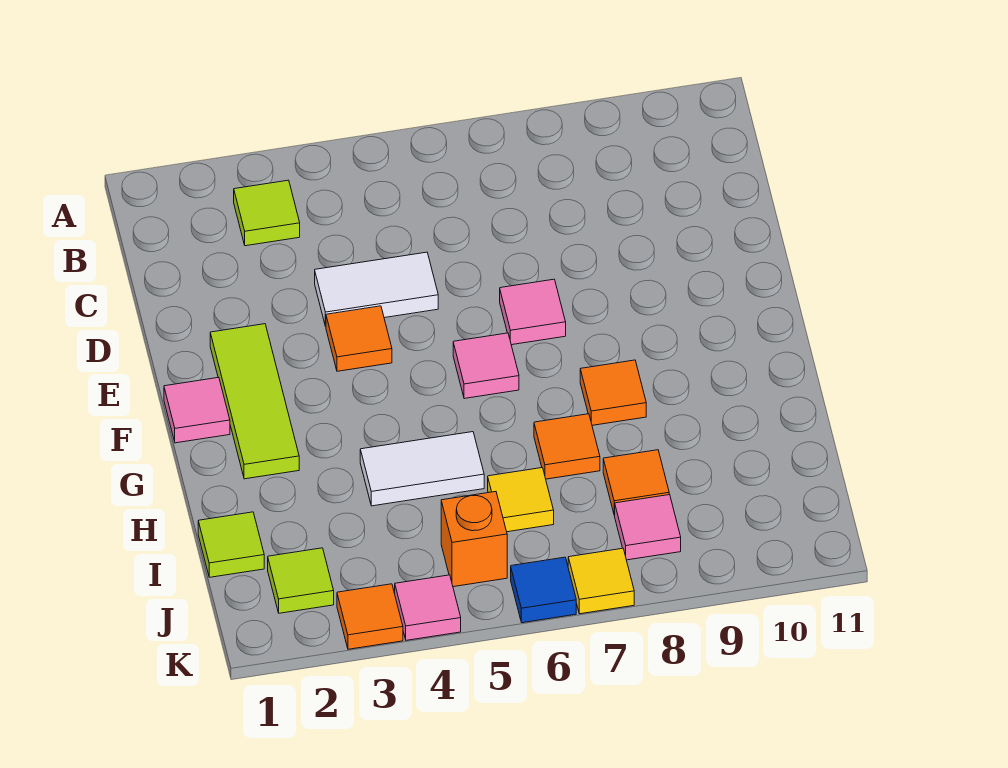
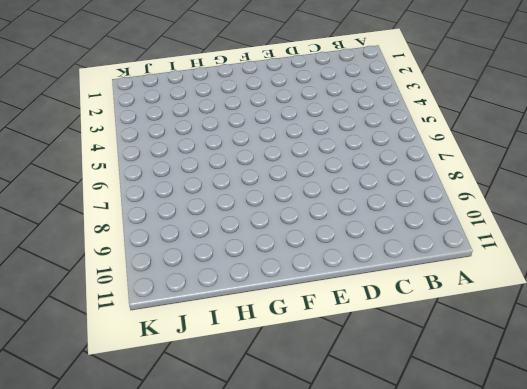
none -> lime 1x1 tile [234,180,300,246]
none -> white 1x2 tile [315,252,438,326]
none -> lime 1x3 tile [210,324,299,479]

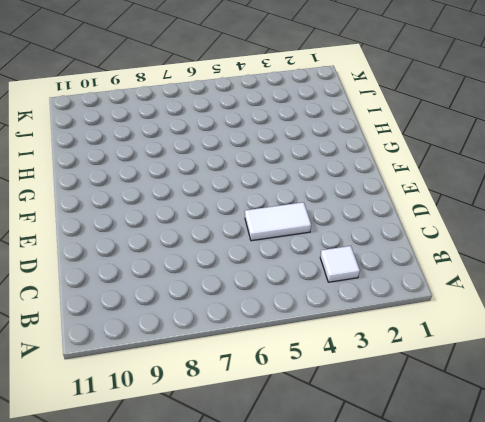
white 1x1 tile [320,246,360,282] -> lime 1x1 tile [234,180,300,246]
none -> lime 1x3 tile [210,324,299,479]
none -> orange 1x1 tile [326,306,392,371]
none -> pink 1x1 tile [500,279,566,345]

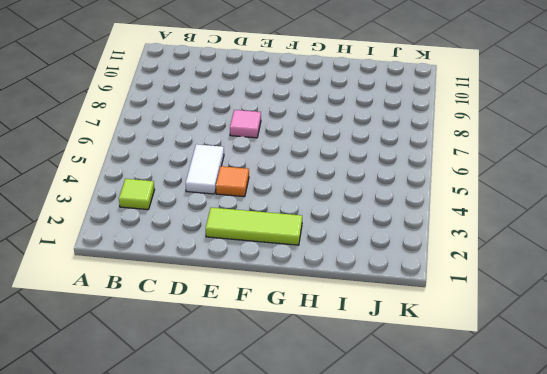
none -> pink 1x1 tile [164,377,230,443]
none -> pink 1x1 tile [453,333,519,399]
none -> orange 1x1 tile [580,360,646,425]

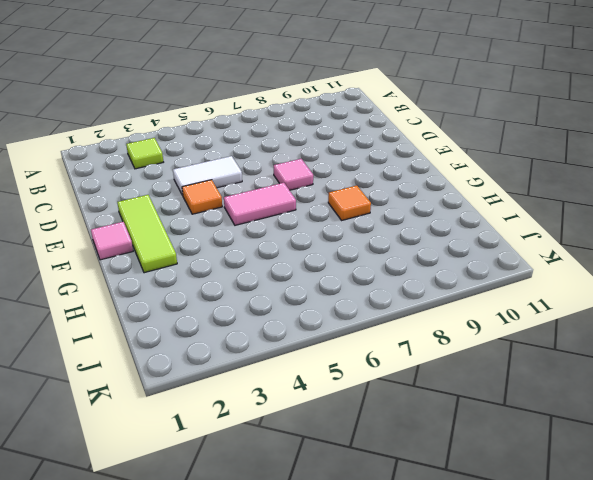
pink 1x2 tile [224,183,296,225] -> pink 1x1 tile [453,333,519,399]
none -> white 1x2 tile [360,432,484,506]
none -> orange 1x1 tile [534,414,600,479]
none -> lime 1x1 tile [198,512,264,577]

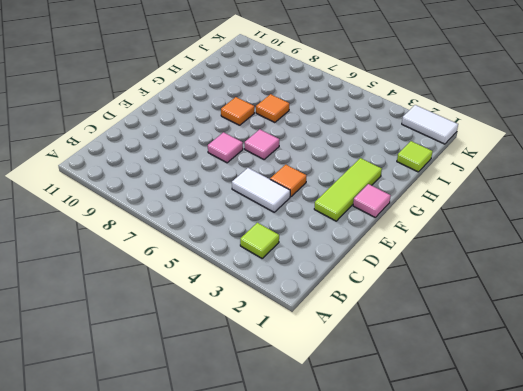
white 1x2 tile [402,105,458,144] -> white 1x2 tile moved to [360,432,484,506]
none -> yellow 1x1 tile [488,468,554,532]
none -> orange 1x1 tile [603,450,669,515]
none -> lime 1x1 tile [268,548,334,613]

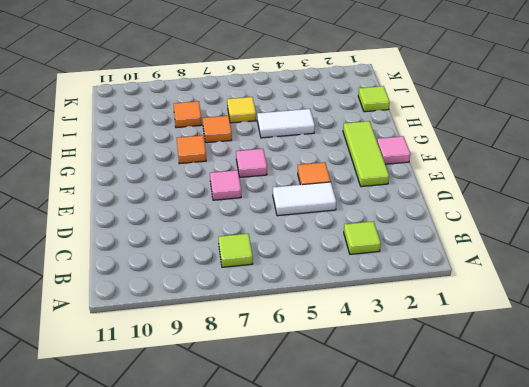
lime 1x1 tile [219,234,253,267] -> lime 1x1 tile moved to [268,548,334,613]
none -> orange 1x1 brick [441,492,507,587]
none -> pink 1x1 tile [615,495,681,560]
none -> orange 1x1 tile [337,584,403,649]

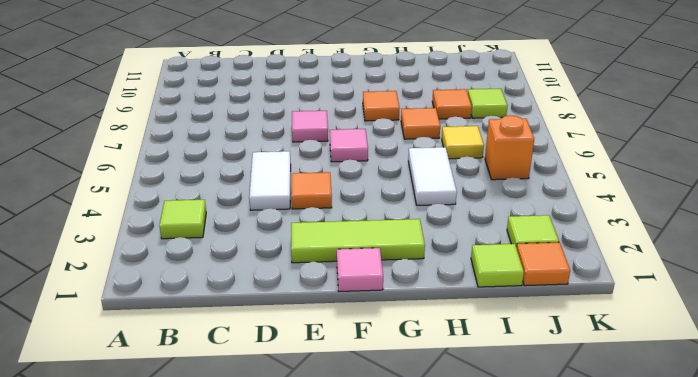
orange 1x1 tile [517,242,570,286] -> orange 1x1 tile moved to [337,584,403,649]
lime 1x1 tile [468,89,508,118] -> pink 1x1 tile [615,495,681,560]
none -> pink 1x1 tile [395,575,461,640]
none -> blue 1x1 tile [511,557,576,623]
none -> yellow 1x1 tile [568,548,634,614]

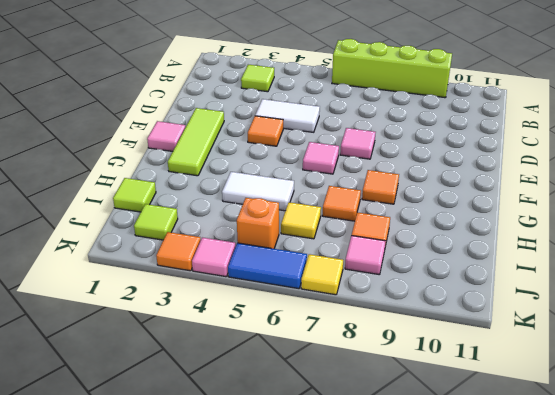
lime 1x4 brick [332,39,452,98] -> none
blue 1x2 tile [228,243,307,289] -> blue 1x1 tile [511,557,576,623]

